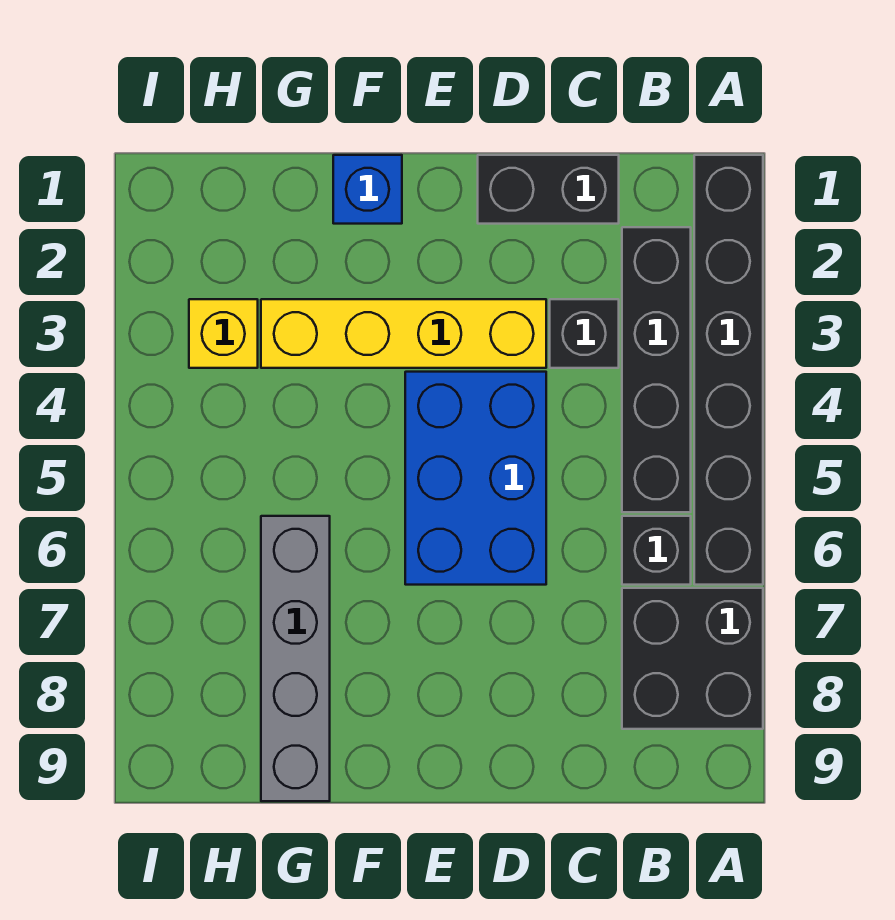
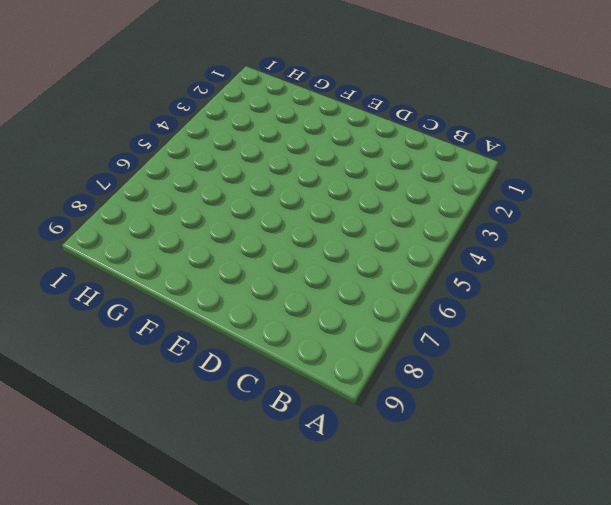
none -> black 1x6 brick [694,155,763,585]
none -> black 2x2 brick [622,588,763,729]

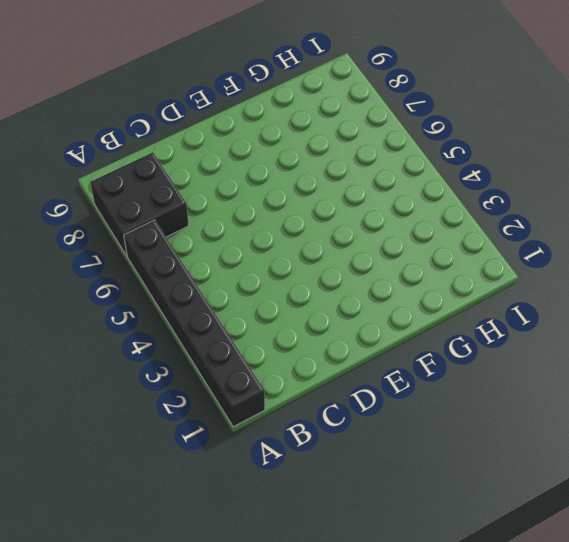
none -> black 1x4 brick [622,227,691,512]
none -> black 1x1 brick [622,516,691,585]

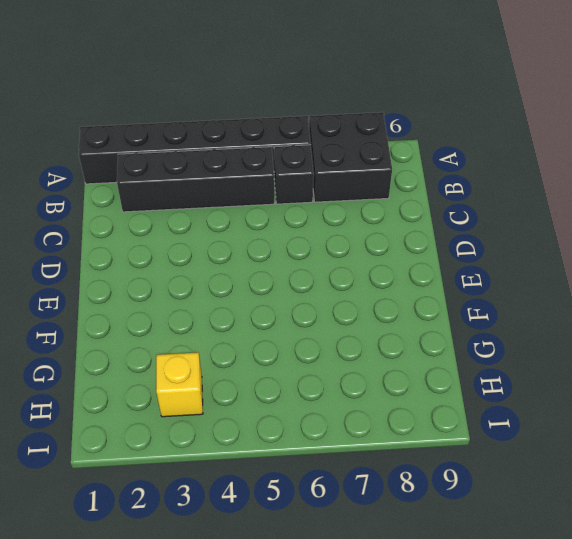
none -> black 1x2 brick [478,155,619,224]
none -> black 1x1 brick [550,299,619,368]

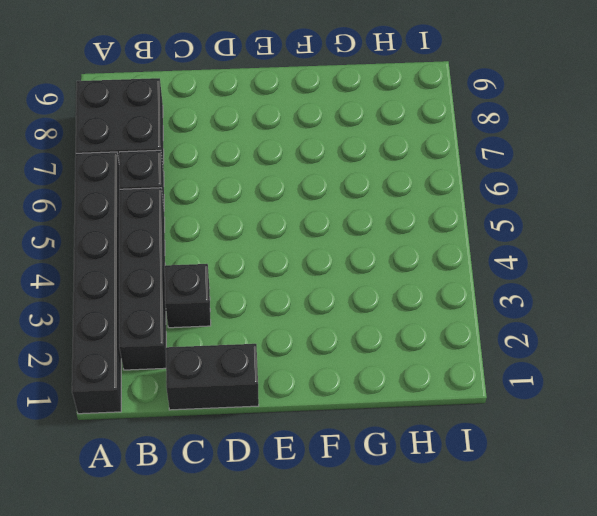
none -> yellow 1x4 brick [261,299,546,368]
none -> blue 2x3 brick [405,372,546,585]

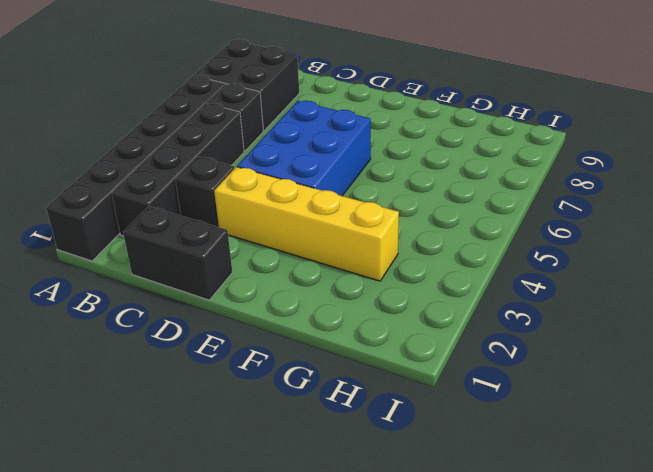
none -> blue 1x1 brick [333,155,402,224]
none -> grey 1x4 brick [261,516,330,801]

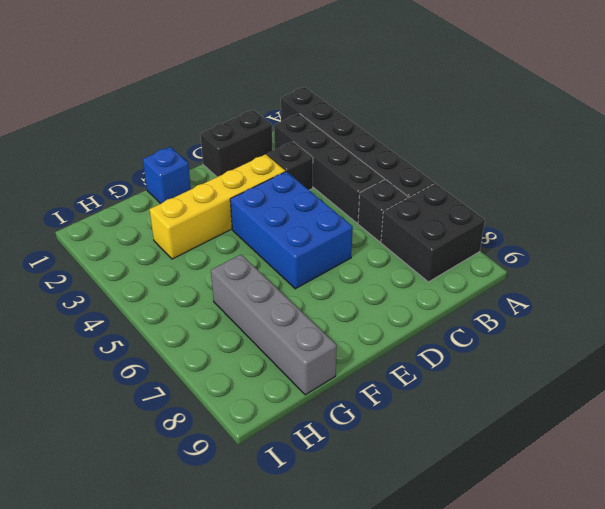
none -> yellow 1x1 brick [189,299,258,368]

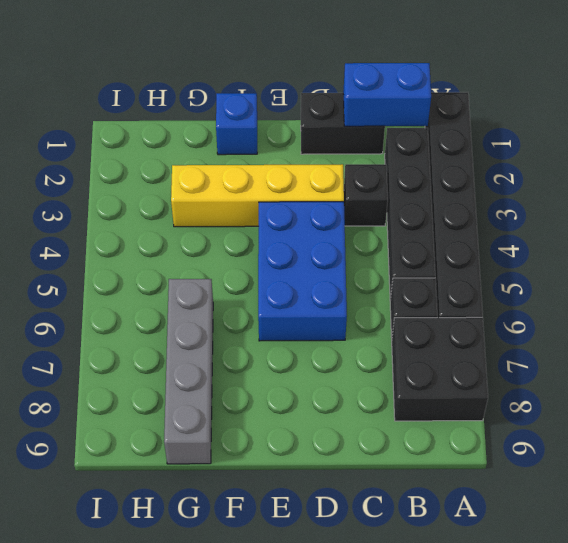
blue 1x2 brick [343,63,431,126] -> none
none -> yellow 1x1 brick [189,299,258,368]

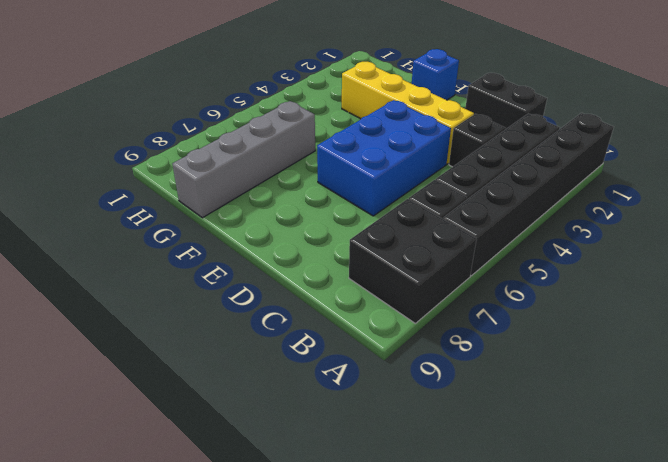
none -> yellow 1x1 brick [189,299,258,368]

